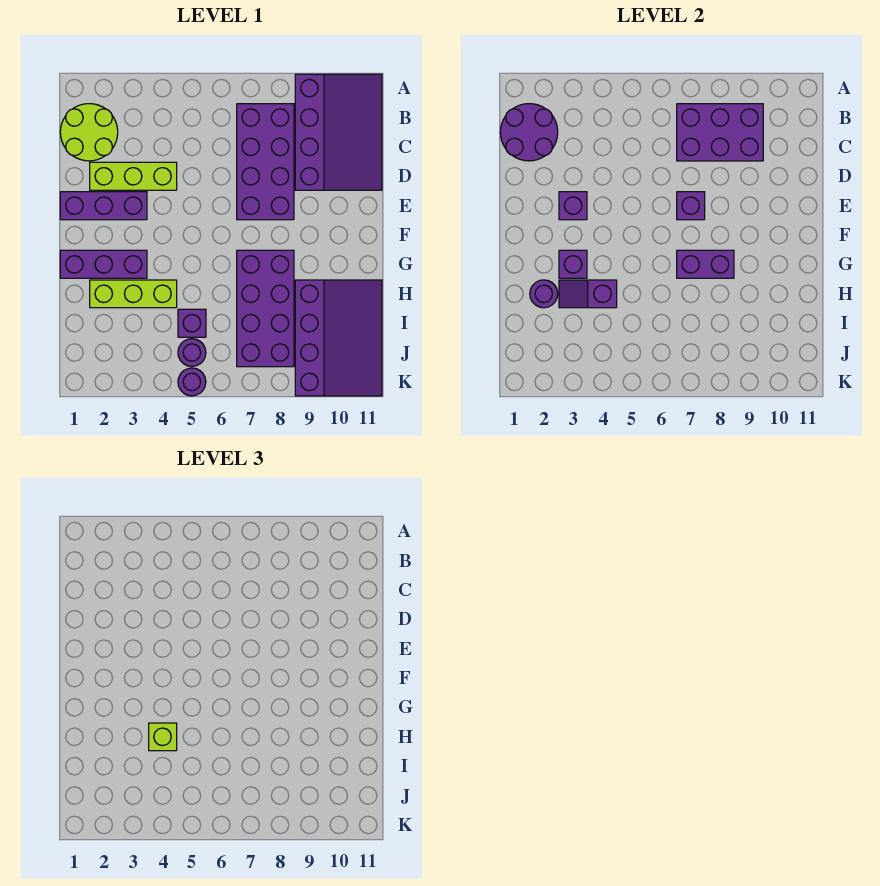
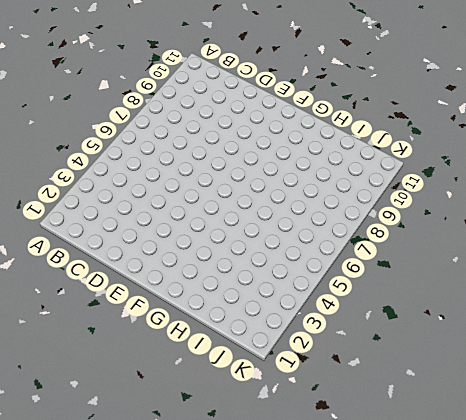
none -> purple 3x4 slope [295,74,382,190]
none -> lime 2x2 round brick [60,104,118,161]
none -> purple 2x4 brick [237,104,294,220]

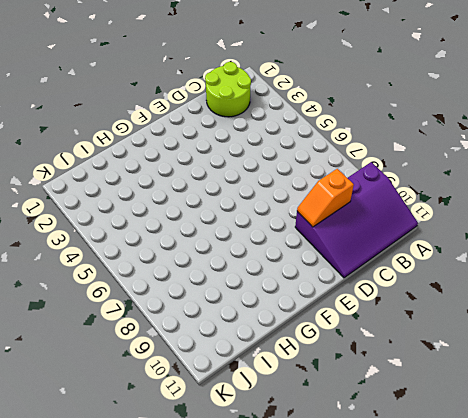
orange 1x2 slope [297,169,354,227] -> purple 2x3 brick [677,104,763,161]
none -> purple 2x4 brick [237,104,294,220]
none -> lime 1x3 brick [90,162,177,190]
none -> purple 1x3 brick [60,192,147,220]

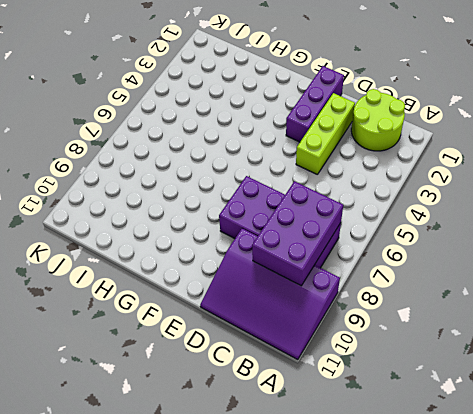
none -> purple 1x3 brick [60,250,147,278]
none -> purple 2x4 brick [237,250,294,367]
none -> lime 1x3 brick [90,280,177,308]

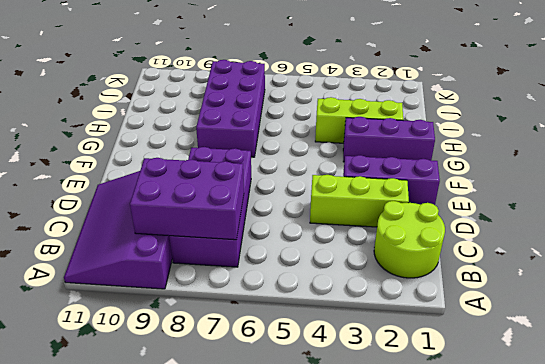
none -> purple 3x4 slope [295,280,382,396]
none -> purple 1x1 brick [178,309,206,337]
none -> purple 1x1 round brick [178,339,206,367]

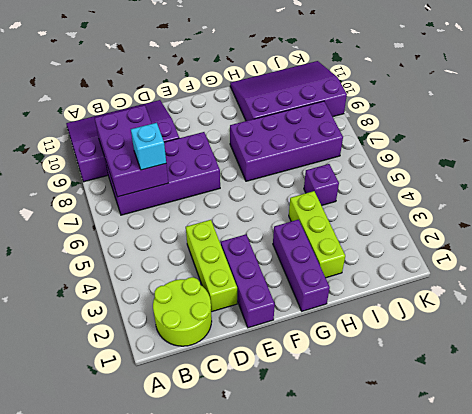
cyan 1x1 brick [131,123,166,170] -> none
none -> purple 1x1 round brick [178,339,206,367]
none -> purple 1x1 round brick [178,368,206,396]
none -> purple 2x2 round brick [500,104,558,161]

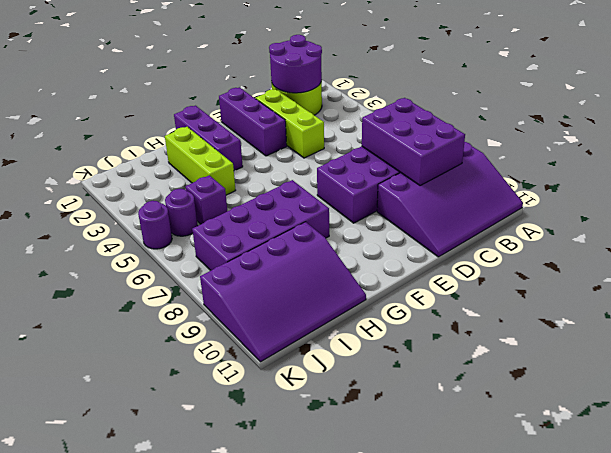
none -> purple 1x1 brick [559,192,587,220]
none -> purple 1x1 brick [677,192,705,220]
none -> purple 1x1 brick [559,250,587,278]

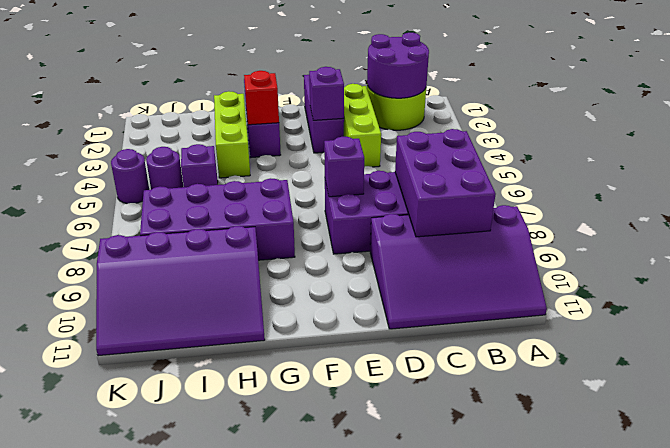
red 1x1 brick [244,71,279,125] -> purple 1x1 brick [559,250,587,278]
none -> purple 1x2 brick [677,250,734,278]
none -> purple 1x1 round brick [530,280,558,308]
none -> purple 1x2 slope [559,280,617,308]

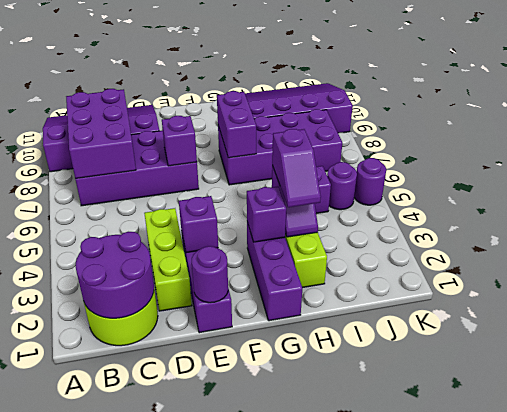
purple 1x1 round brick [192,246,228,303] -> purple 1x1 round brick moved to [530,280,558,308]
purple 1x2 slope [272,129,321,207] -> lime 1x1 brick [149,723,177,751]

